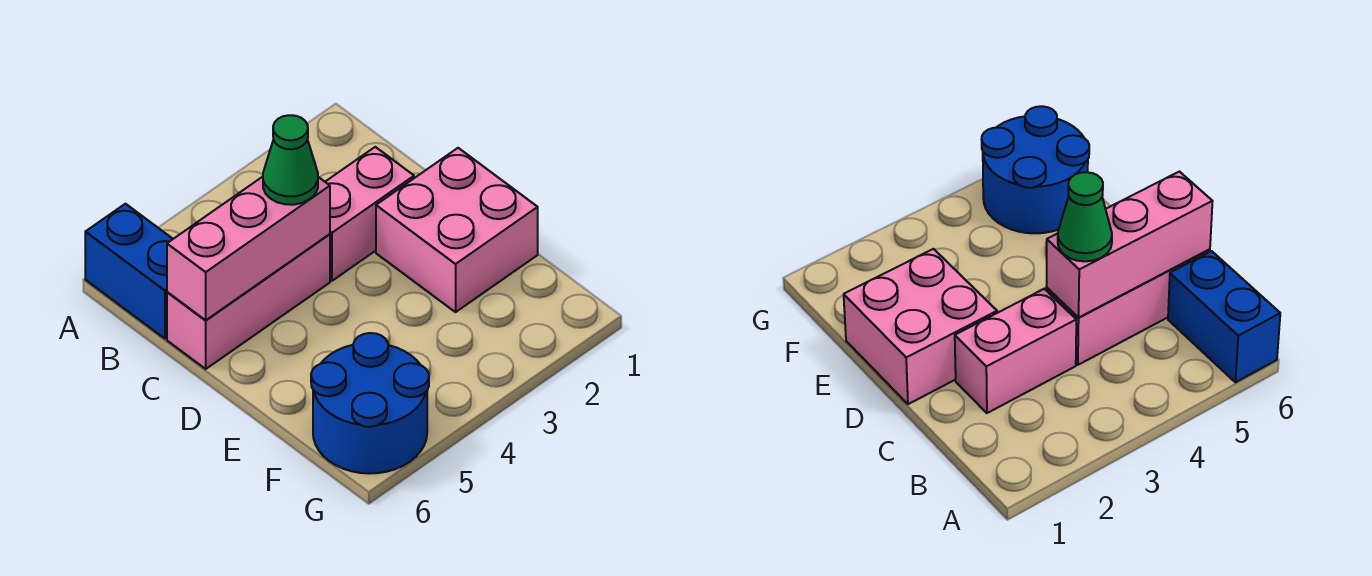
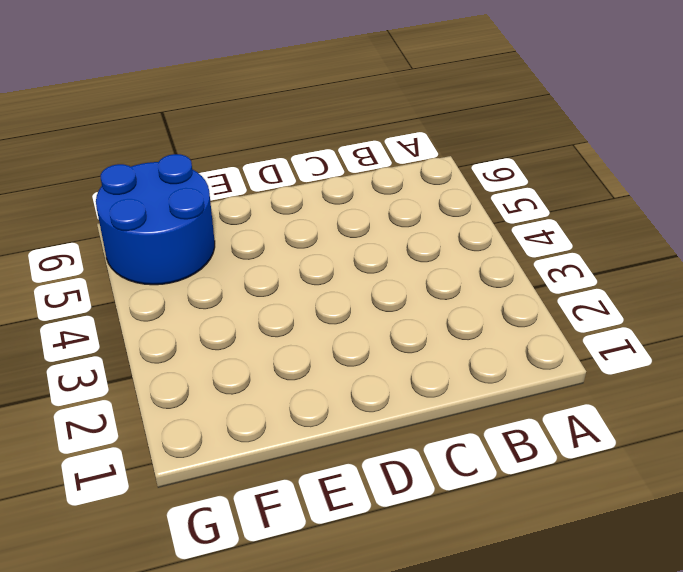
none -> blue 1x2 brick [85,204,173,339]
none -> pink 1x2 brick [325,147,414,281]

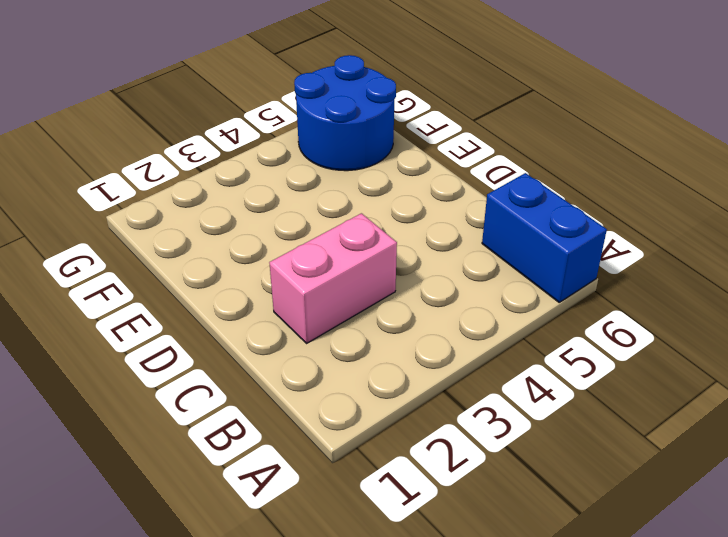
none -> pink 1x3 brick [167,234,330,369]
none -> pink 2x2 brick [376,148,538,312]

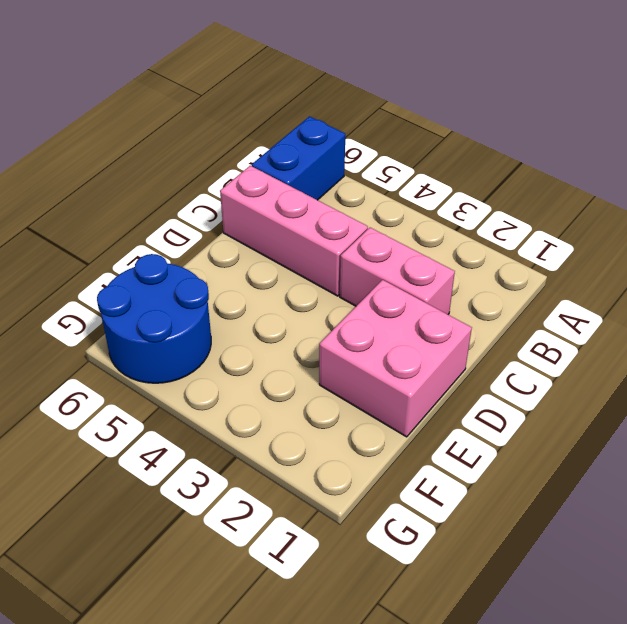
none -> pink 1x3 brick [167,177,330,320]
none -> green 1x1 cone [263,115,318,205]

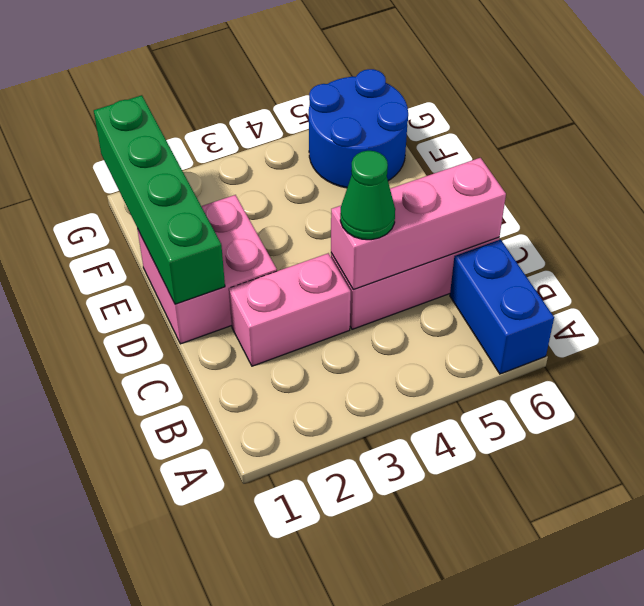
green 1x4 brick [94,95,225,304] -> none

